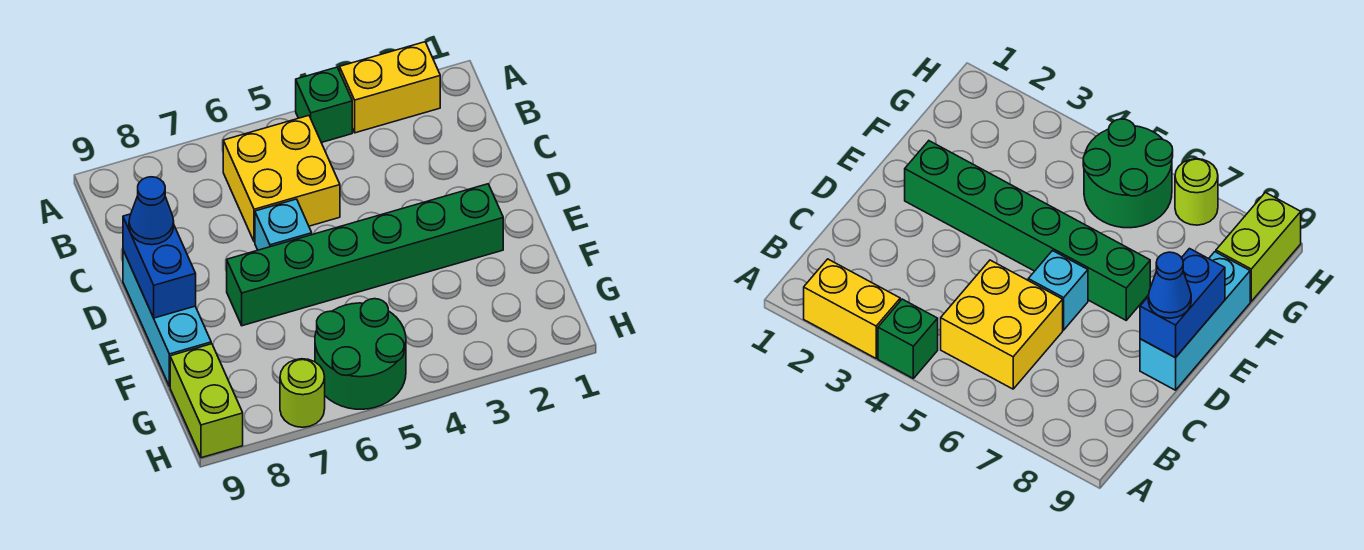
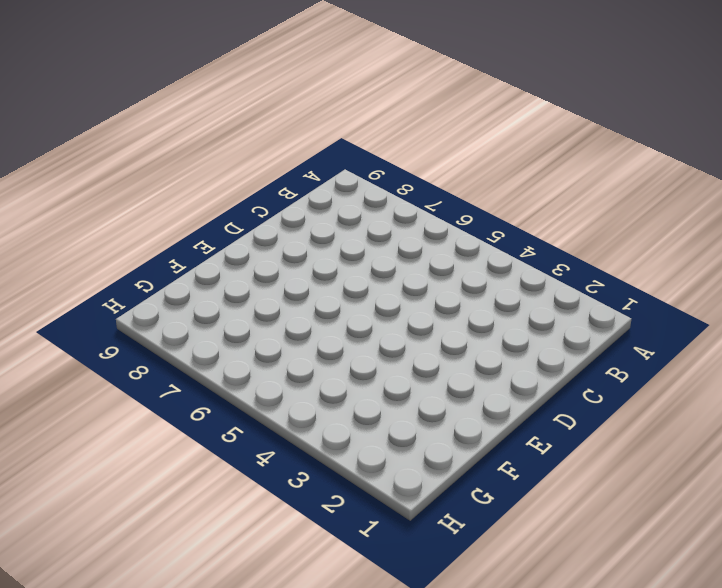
none -> yellow 1x2 brick [340,42,440,133]
none -> green 1x1 brick [296,67,352,143]

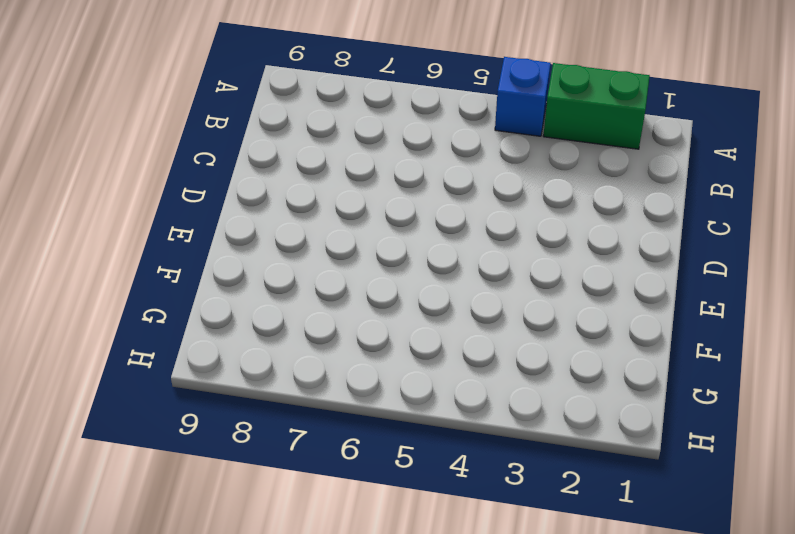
green 1x2 brick [543,63,650,149] -> yellow 1x2 brick [340,42,440,133]
blue 1x1 brick [495,57,551,136] -> green 1x1 brick [296,67,352,143]
none -> yellow 2x2 brick [223,116,340,242]
none -> cyan 1x1 brick [255,199,312,250]

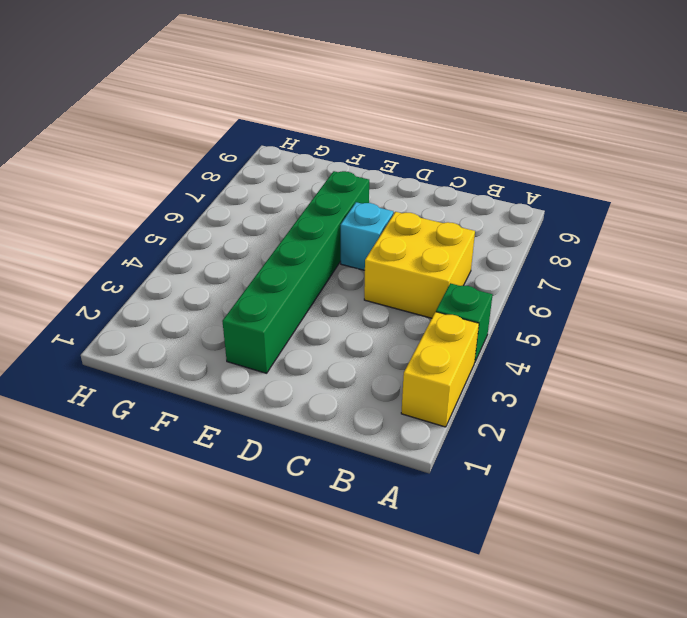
none -> cyan 1x3 brick [123,251,211,387]
none -> green 2x2 round brick [315,299,406,409]

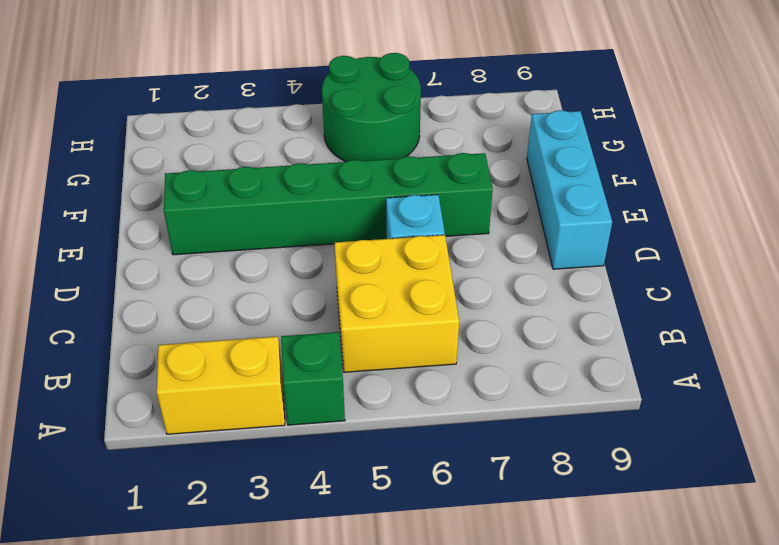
none -> lime 1x2 brick [170,344,243,458]
none -> lime 1x1 round brick [280,359,325,427]

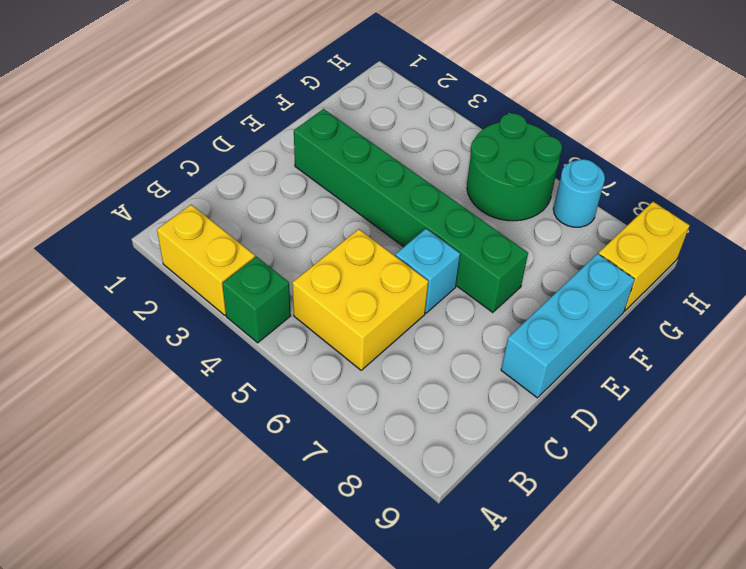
yellow 1x2 brick [599,202,690,311] -> lime 1x2 brick [170,344,243,458]
cyan 1x1 round brick [553,159,605,227] -> lime 1x1 round brick [280,359,325,427]
none -> blue 1x2 brick [123,214,196,318]
none -> blue 1x1 cone [129,177,174,245]

